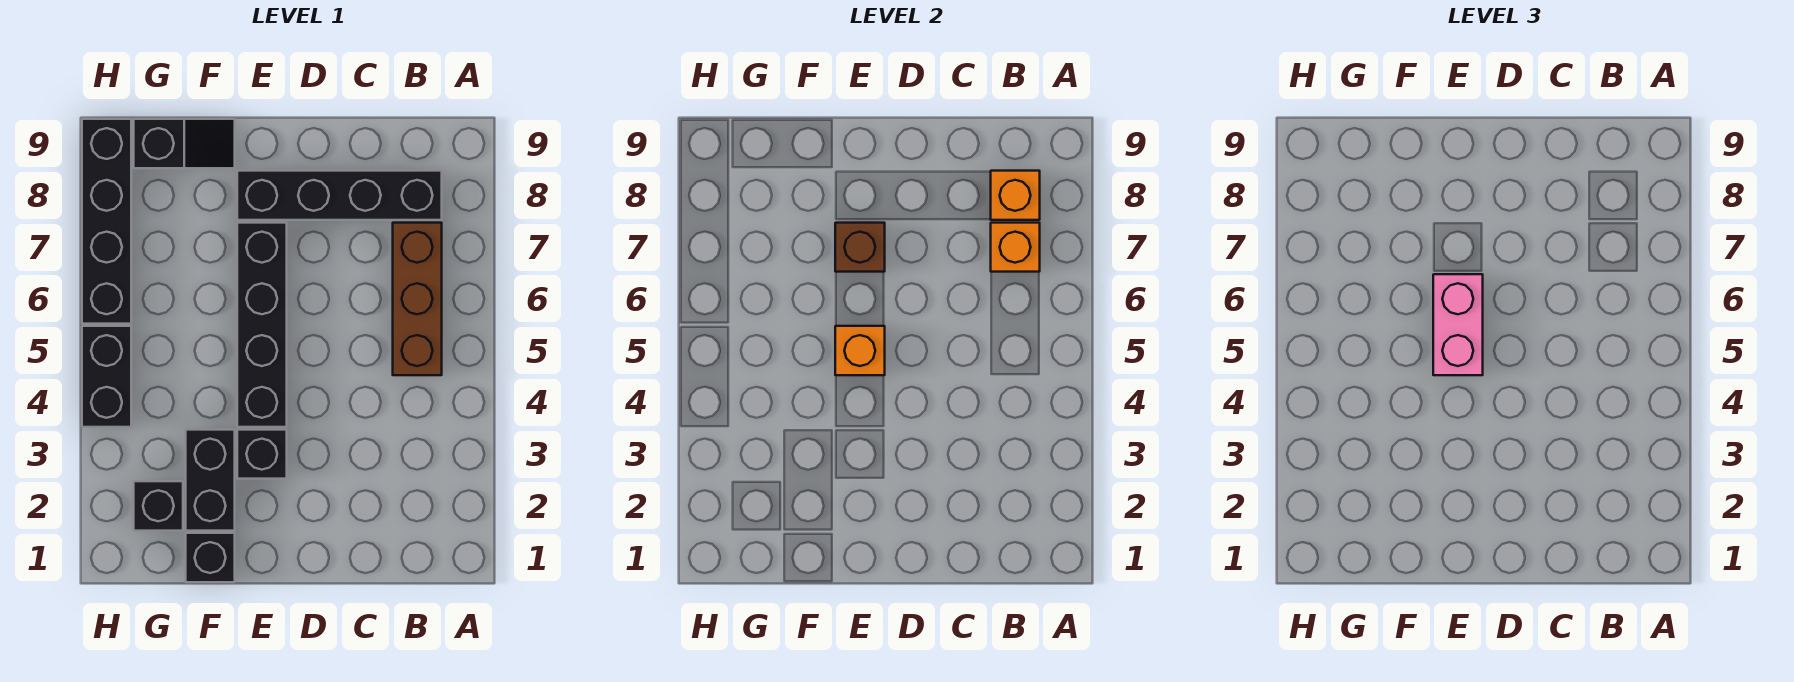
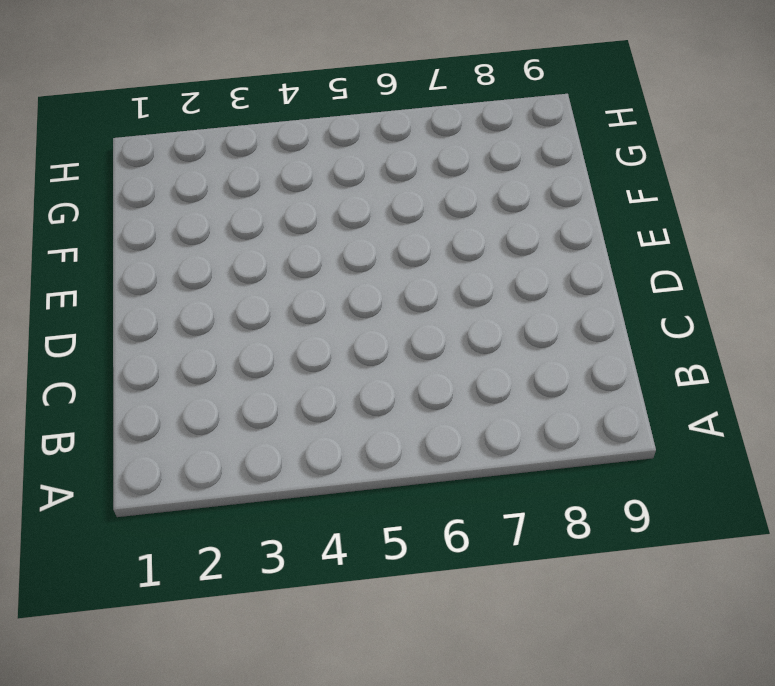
none -> brown 1x3 brick [393,223,442,375]
none -> black 1x4 brick [237,171,442,220]
none -> black 1x1 brick [237,430,287,479]

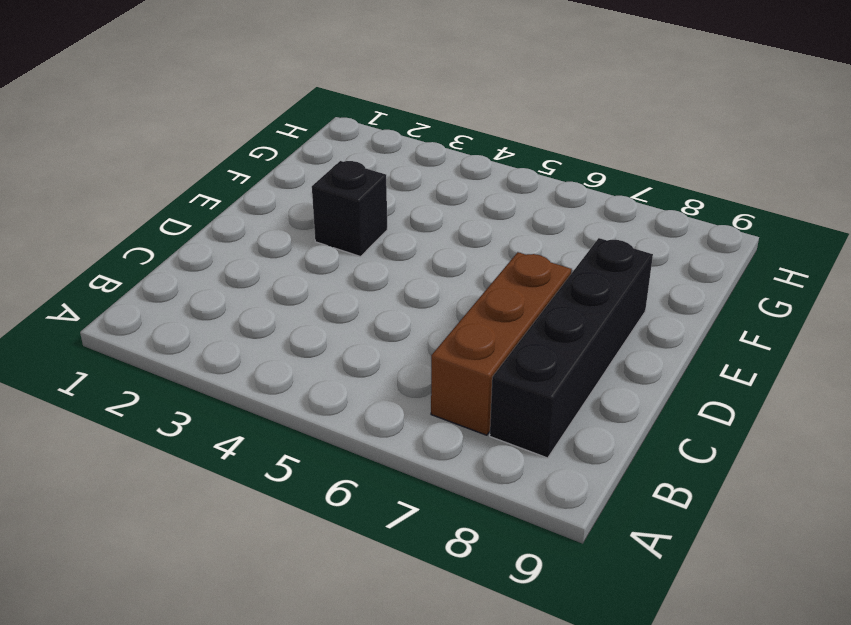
brown 1x3 brick [431,252,572,435] -> brown 1x3 brick turned to [393,223,442,375]
none -> black 1x4 brick [237,223,287,427]
none -> black 1x1 brick [186,533,235,582]
none -> black 1x2 brick [186,430,235,531]

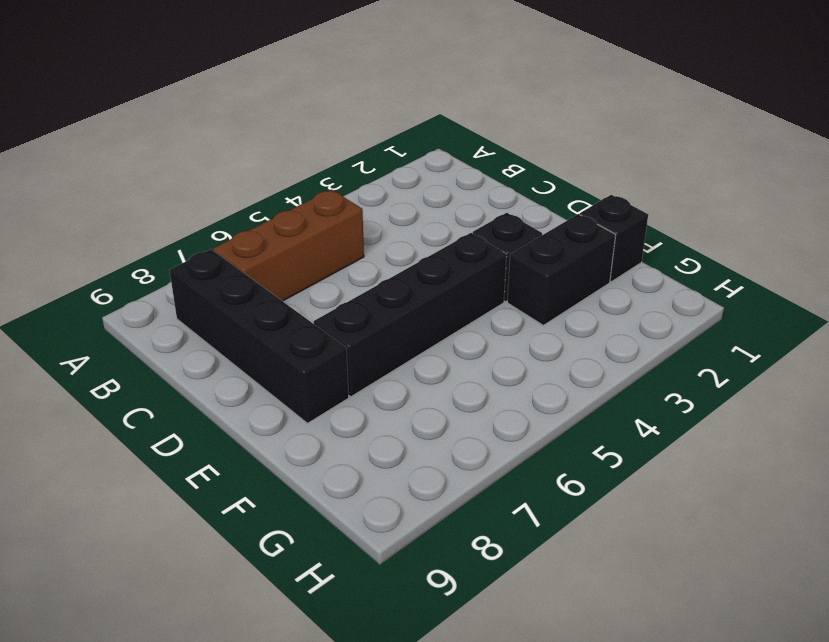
none -> black 1x2 slope [134,119,235,168]
none -> black 1x1 brick [134,481,183,531]
none -> black 1x2 brick [82,326,131,427]

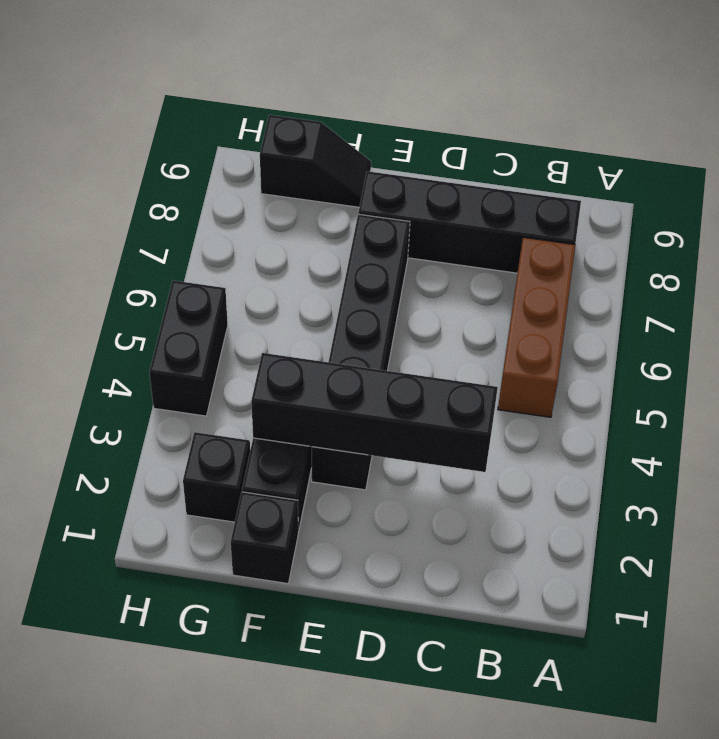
black 1x4 brick [251,353,498,472] -> black 1x4 brick turned to [82,119,131,324]
none -> orange 1x1 brick [991,223,1040,272]
none -> orange 1x1 brick [991,171,1040,220]
none -> orange 1x1 brick [835,326,885,375]

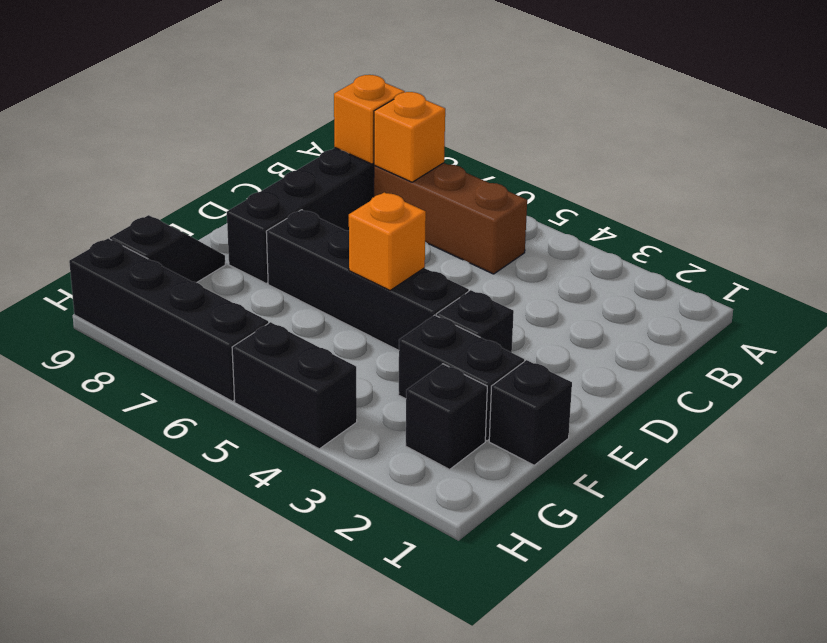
none -> brown 1x1 brick [835,223,885,272]
none -> pink 1x2 brick [1433,274,1483,375]

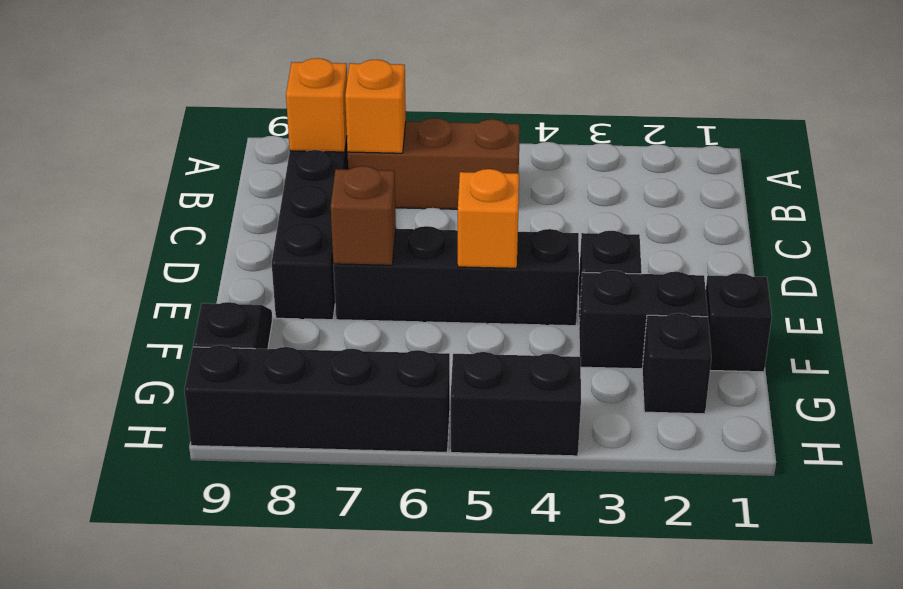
none -> pink 1x2 brick [1433,274,1483,375]

